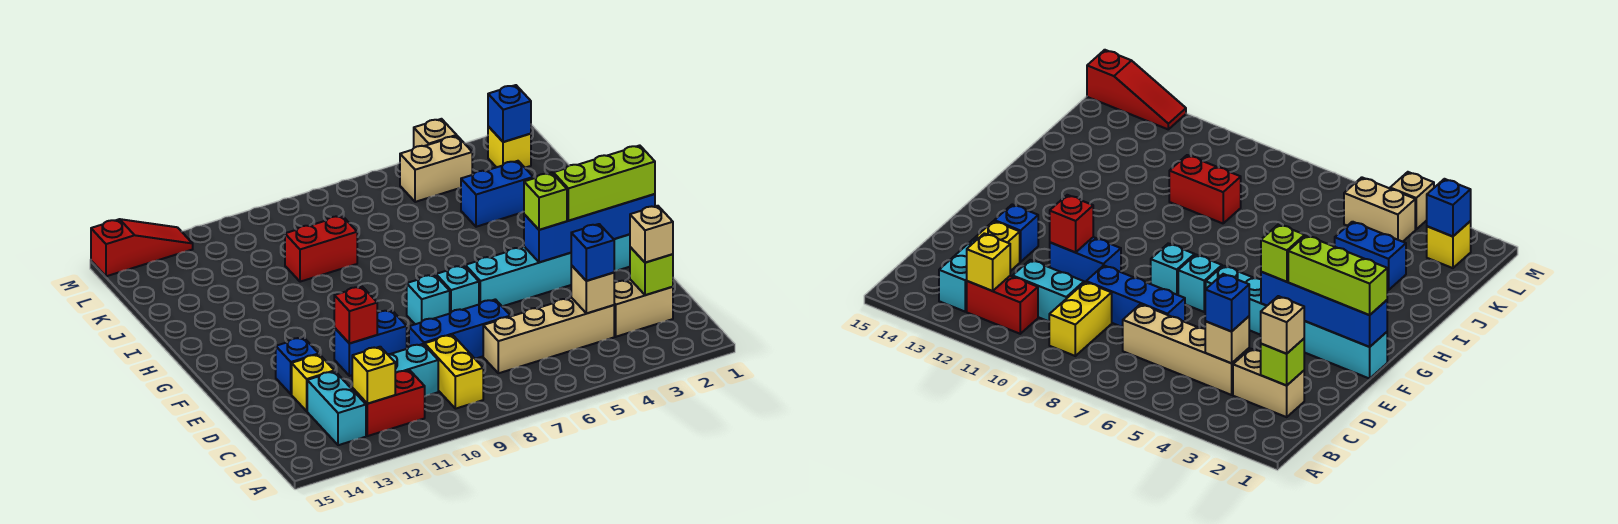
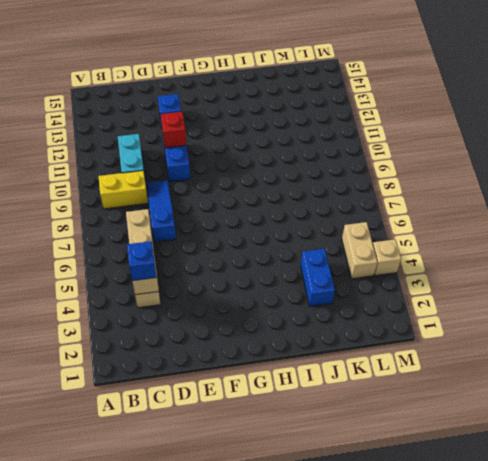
blue 1x3 slope [147,180,176,242] -> blue 1x3 brick [409,299,510,359]
none -> red 1x2 brick [352,370,425,436]
none -> cyan 1x2 brick [307,371,366,445]
none -> tan 1x2 brick [614,280,673,337]

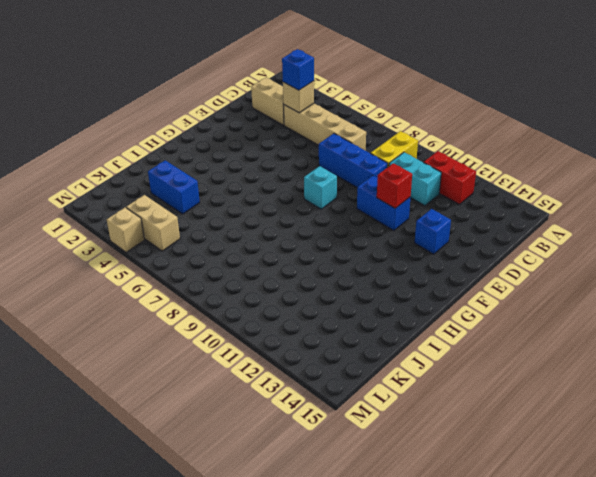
none -> cyan 1x2 brick [307,371,366,445]
none -> yellow 1x1 brick [292,354,334,411]
none -> cyan 1x6 brick [465,234,630,307]

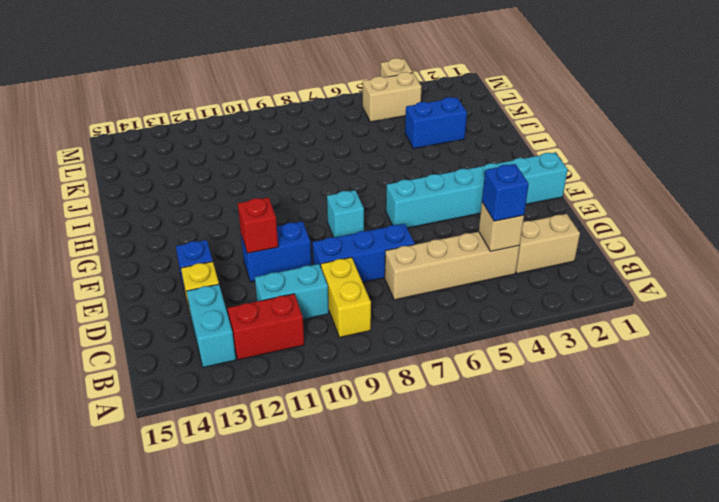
none -> cyan 1x1 brick [436,265,479,313]
none -> red 1x2 brick [285,216,357,282]
none -> yellow 1x1 brick [488,127,531,168]

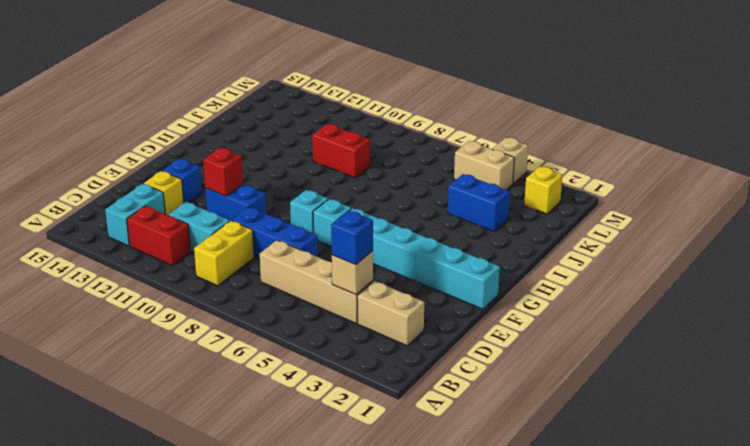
none -> red 1x3 slope [91,219,193,276]
none -> yellow 1x1 brick [352,347,395,404]
none -> lime 1x1 brick [630,247,673,295]

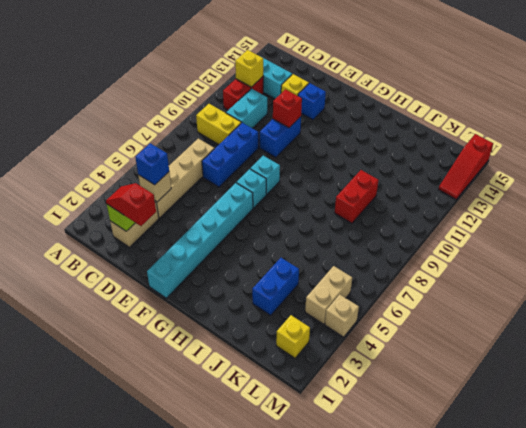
red 1x2 slope [106,183,156,226] -> tan 1x1 brick [630,206,673,263]
none -> blue 1x4 brick [524,194,655,262]
none -> blue 1x1 brick [488,85,531,142]
none -> lime 1x3 brick [553,145,655,221]

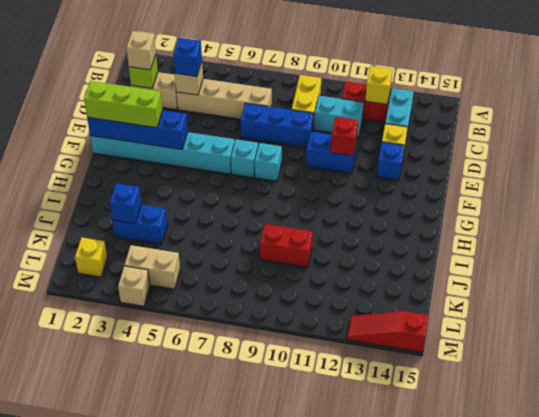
blue 1x1 brick [110,183,141,223] -> blue 1x1 brick moved to [488,85,531,142]
none -> lime 1x1 brick [524,173,567,230]

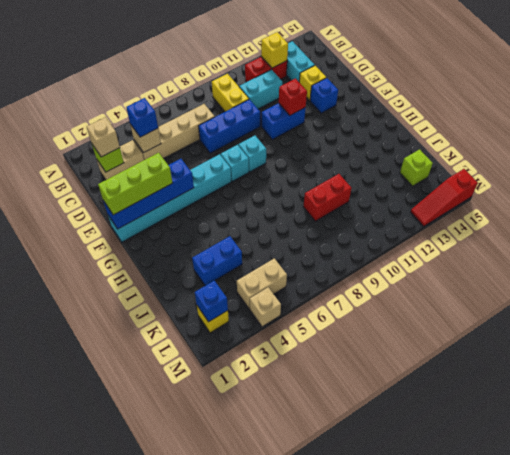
lime 1x1 brick [400,149,433,186] -> lime 1x1 brick moved to [524,173,567,230]

